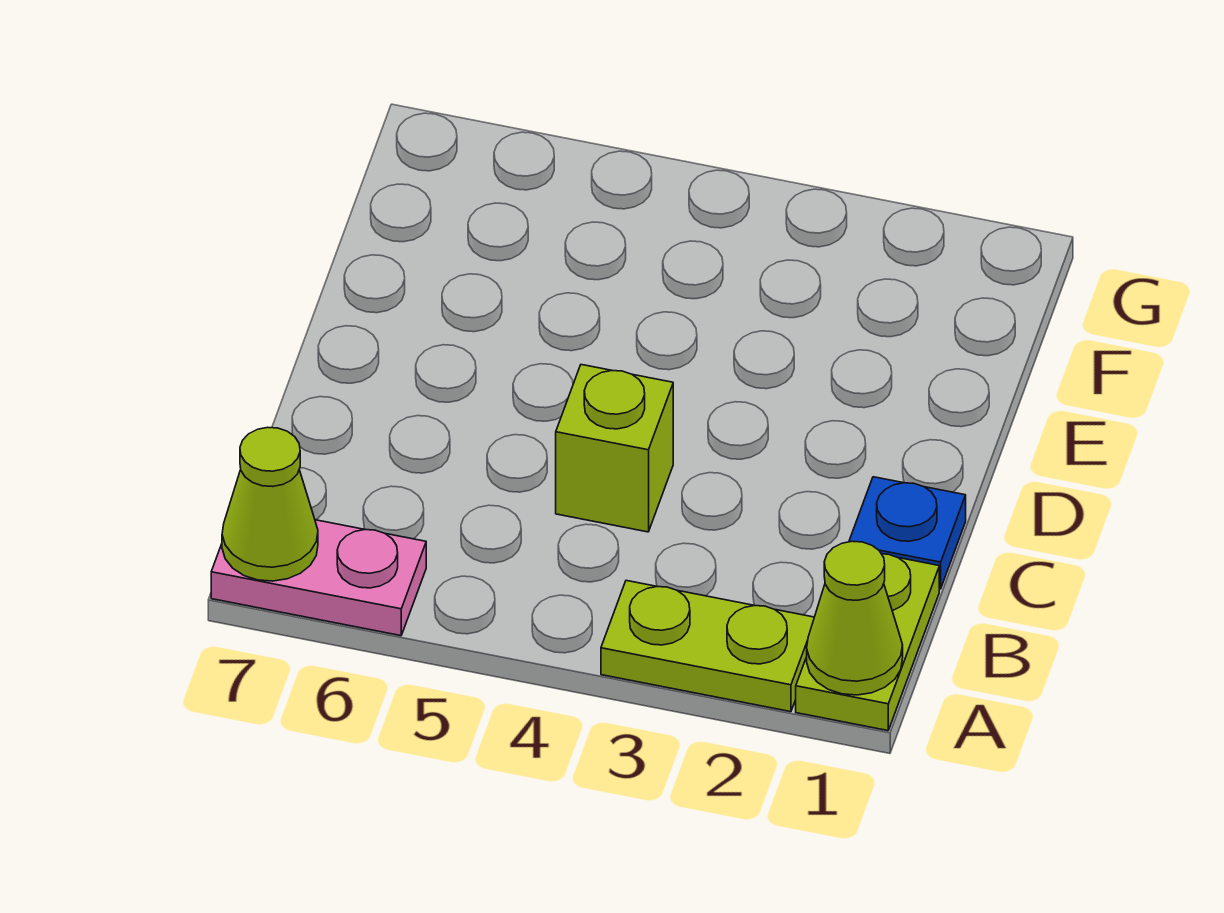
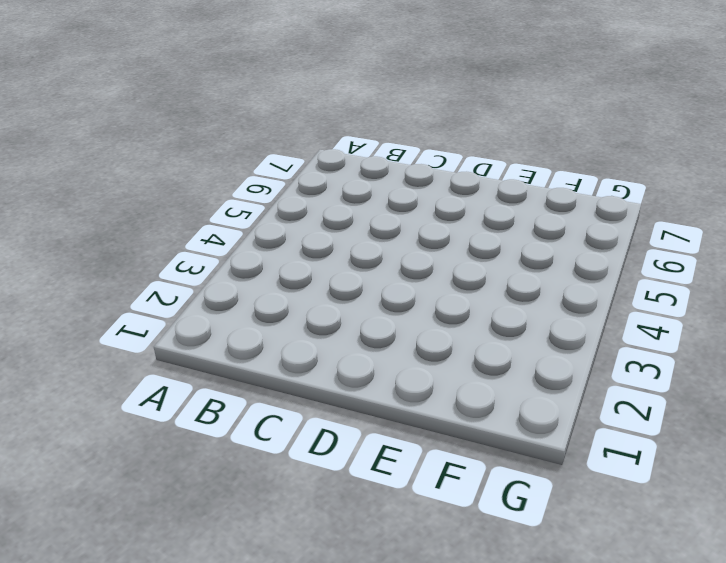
none -> lime 1x2 plate [796,554,939,731]
none -> lime 1x2 plate [601,581,814,712]

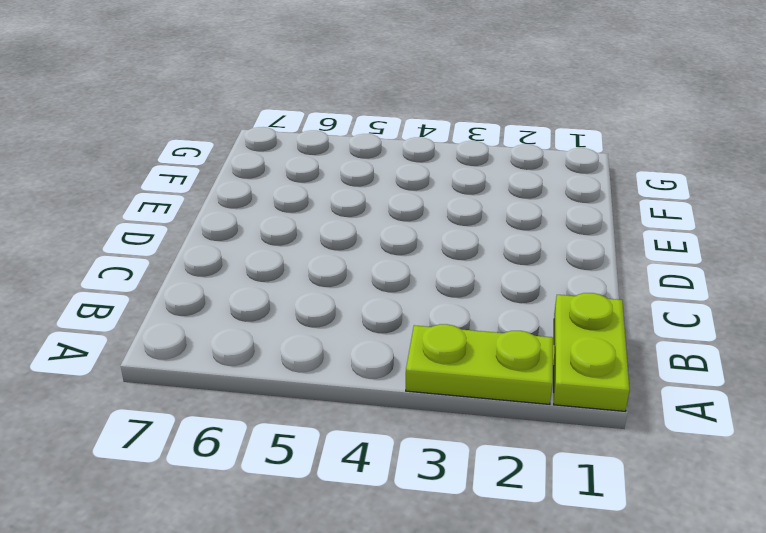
none -> pink 1x2 plate [211,520,426,636]
none -> blue 1x1 plate [849,477,966,589]

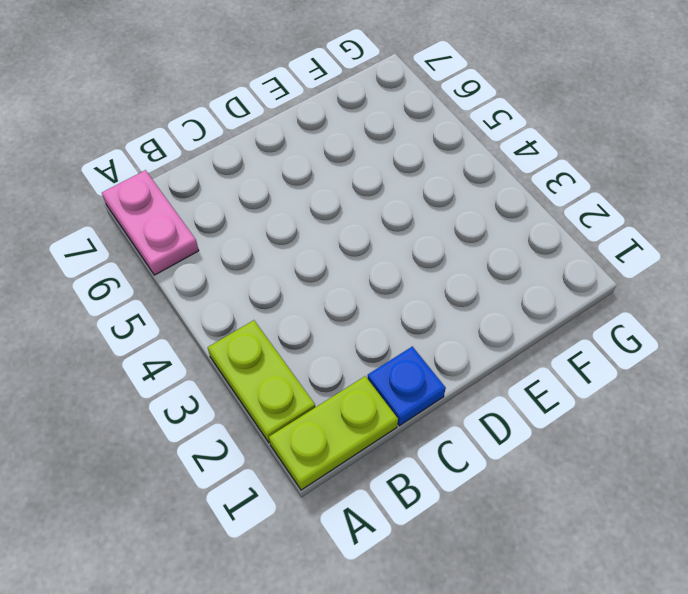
none -> lime 1x1 brick [556,365,673,532]
none -> lime 1x1 cone [807,541,903,695]

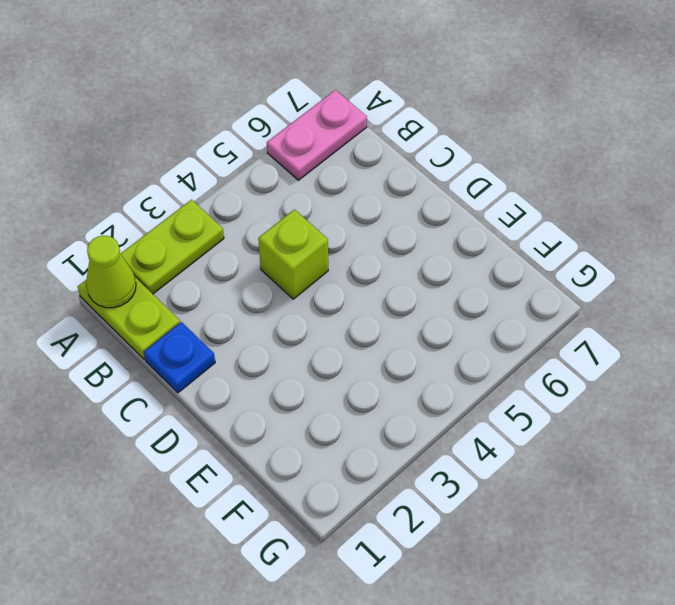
none -> lime 1x1 cone [222,427,318,581]

